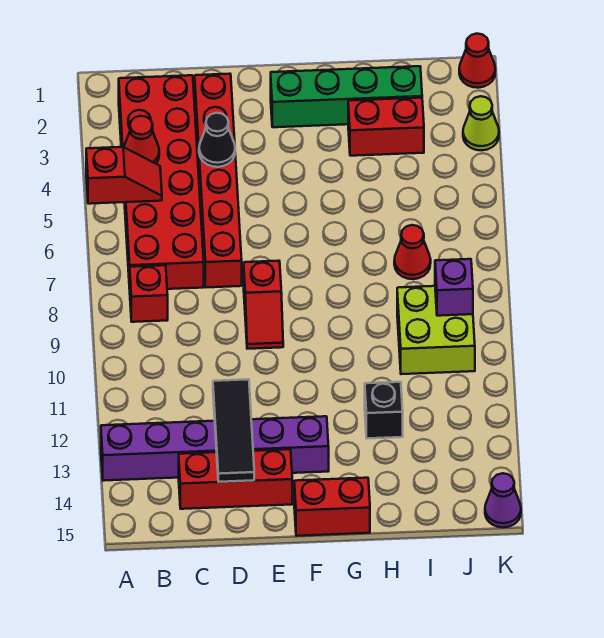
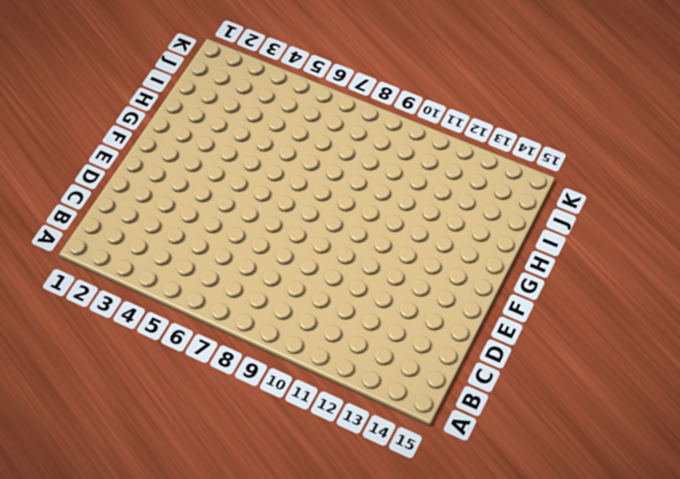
none -> purple 1x6 brick [101,416,329,481]
none -> red 2x6 brick [119,75,204,289]
none -> red 1x1 brick [130,265,168,322]

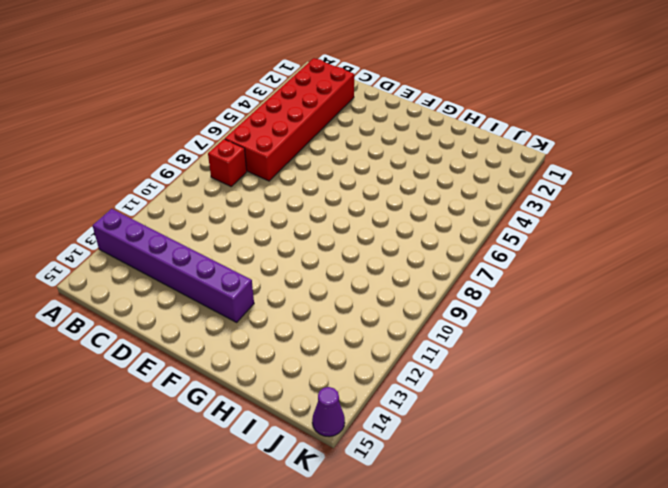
none -> red 1x3 brick [179,449,292,509]
none -> red 1x6 brick [195,74,242,287]
none -> red 1x2 slope [244,261,283,349]

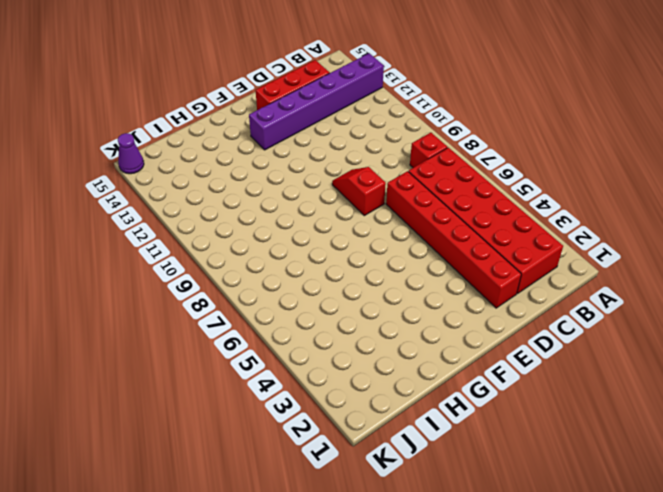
none -> green 1x4 brick [271,66,422,127]
none -> red 1x2 brick [294,478,370,536]
none -> red 1x2 brick [348,98,424,156]

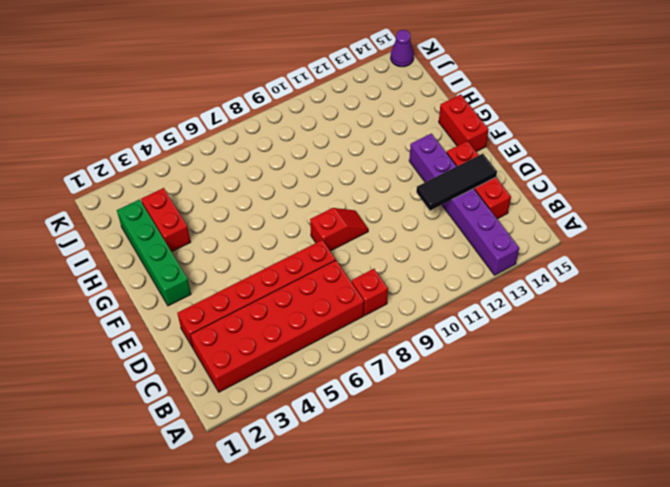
none -> black 1x1 brick [365,382,403,439]
none -> red 1x1 cone [394,225,431,279]
none -> lime 2x2 brick [397,286,475,374]

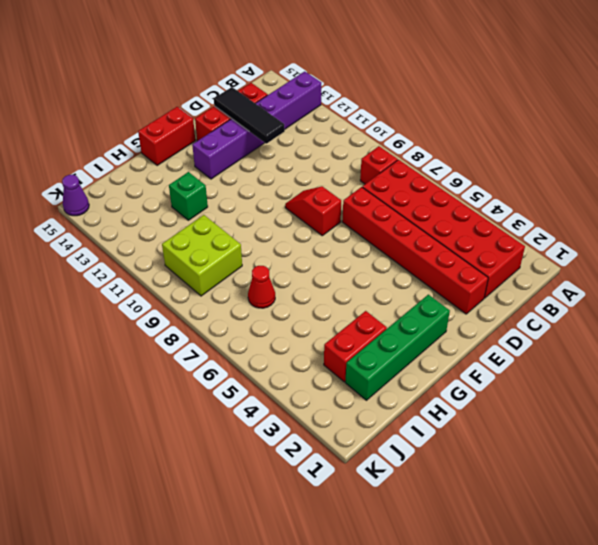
green 1x1 brick [169,172,208,220] -> black 1x1 brick [365,382,403,439]
none -> red 1x1 cone [459,34,495,88]
none -> lime 1x1 cone [463,96,499,150]
none -> red 1x2 slope [86,147,162,204]

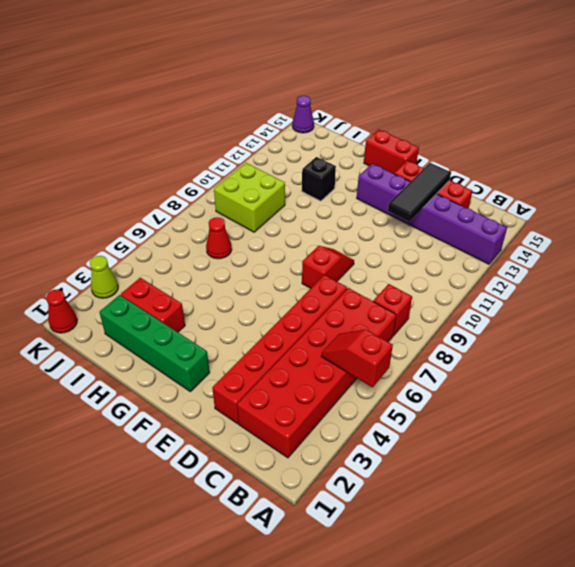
none -> red 1x1 cone [124,116,159,164]
none -> black 1x1 cone [199,113,235,167]
none -> purple 1x1 brick [435,259,473,316]

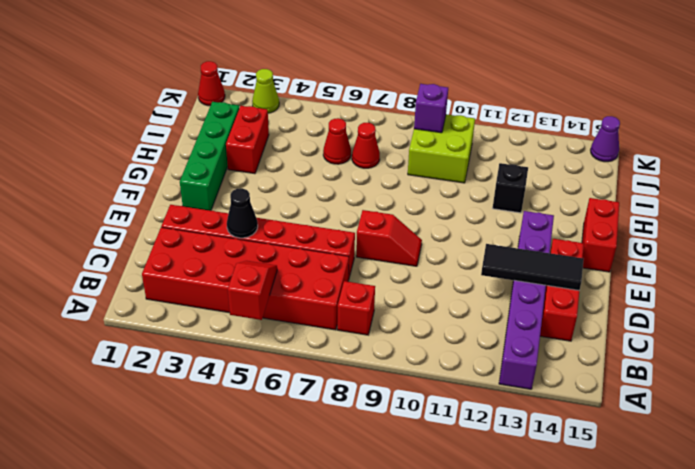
red 1x1 cone [323,118,351,164] -> red 1x1 cone moved to [124,116,159,164]

